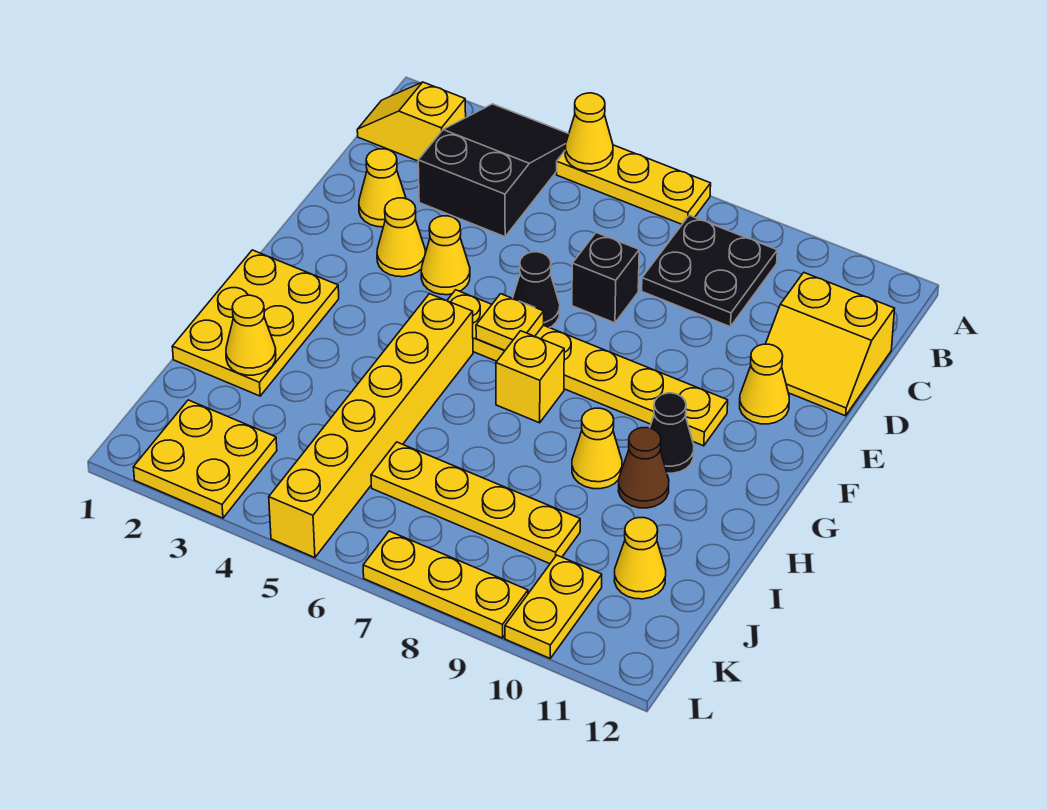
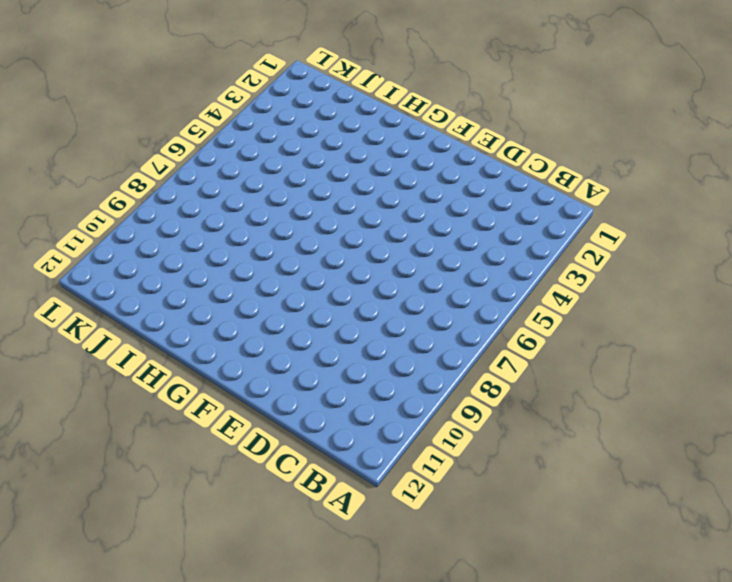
none -> black 2x3 slope [418,104,569,237]
none -> yellow 1x3 plate [557,145,711,224]
none -> yellow 1x2 slope [357,82,466,161]

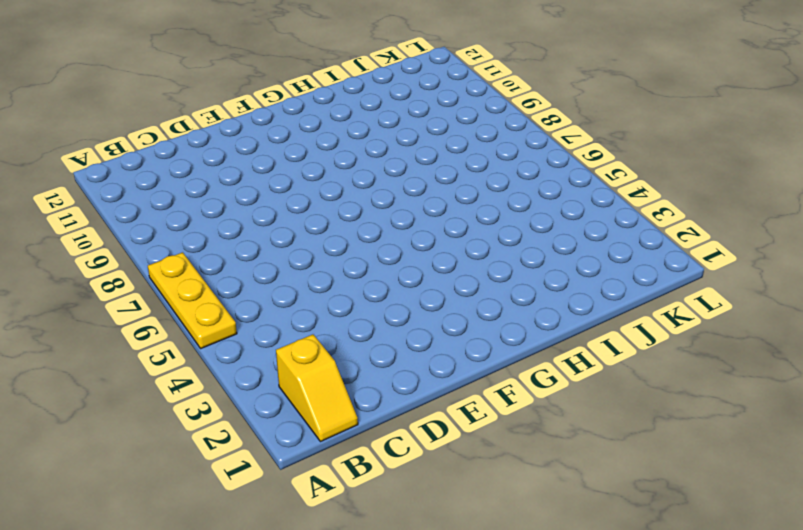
none -> black 2x3 slope [418,104,569,237]
none -> black 2x2 plate [642,215,777,327]
none -> yellow 2x2 slope [766,273,895,416]

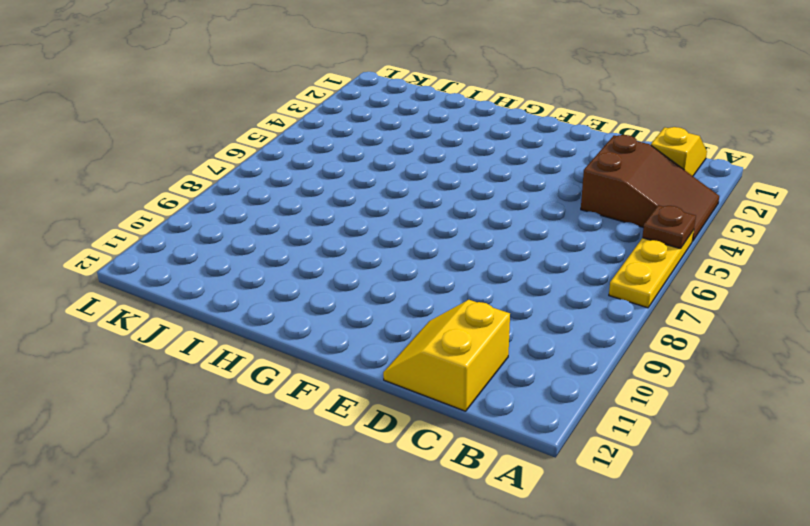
brown 2x3 slope [581,135,719,241] -> black 2x3 slope [418,104,569,237]
brown 1x1 plate [642,205,696,249] -> yellow 1x1 cone [565,93,613,171]
none -> black 2x2 plate [642,215,777,327]
none -> yellow 1x1 cone [359,149,406,227]
none -> black 1x1 brick [572,233,639,323]

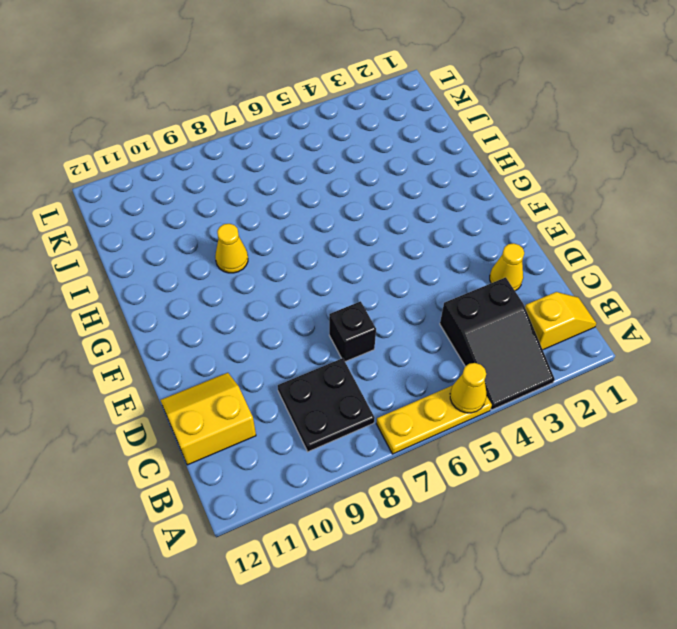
none -> yellow 1x1 cone [377,198,425,277]
none -> yellow 1x1 cone [421,216,470,295]
none -> black 1x1 cone [513,252,560,328]

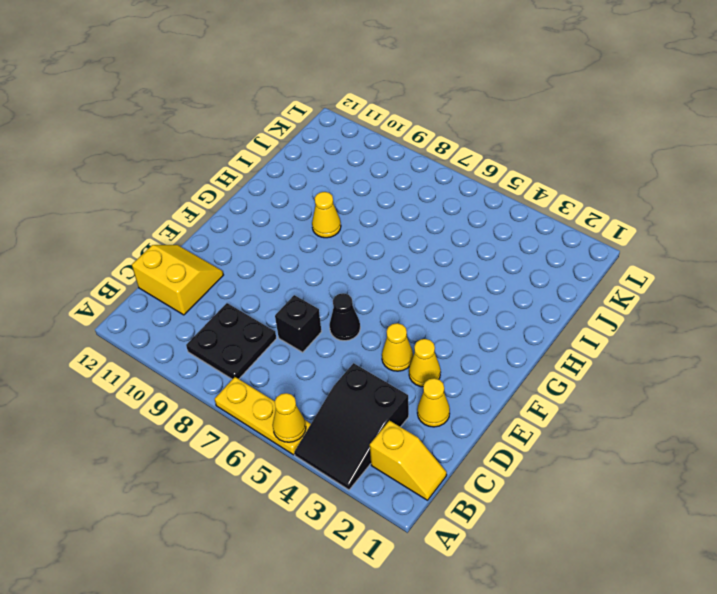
none -> yellow 1x1 cone [740,344,789,424]
none -> yellow 1x6 plate [447,290,728,446]
none -> yellow 2x3 plate [172,250,339,396]

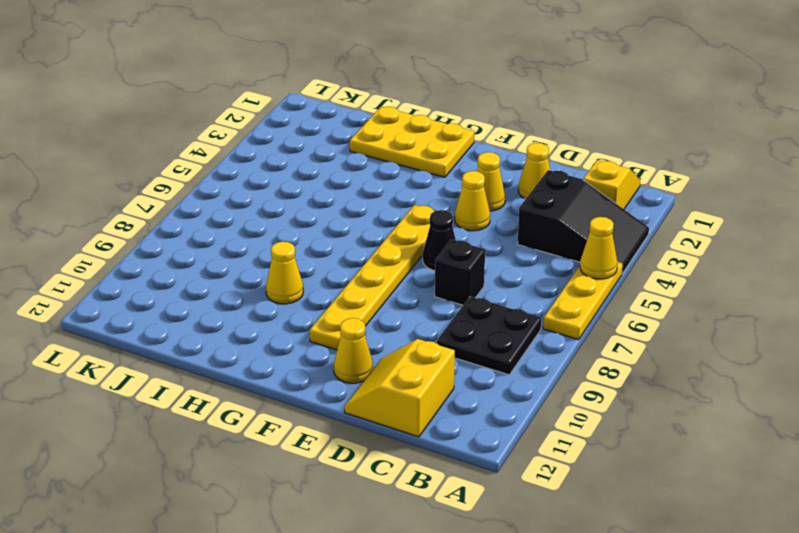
none -> yellow 1x6 brick [269,294,473,558]
none -> yellow 1x1 brick [496,331,564,423]
none -> black 1x1 cone [650,393,694,473]

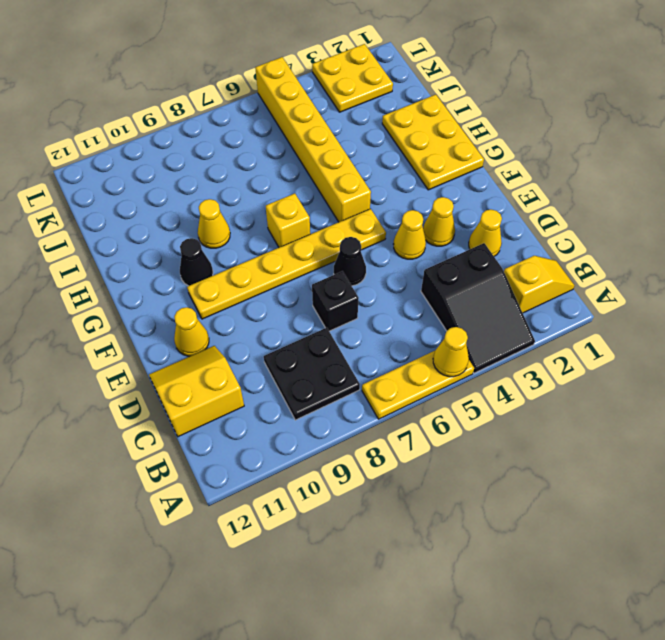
none -> brown 1x1 cone [618,428,669,508]
none -> yellow 1x4 plate [371,442,580,564]
none -> yellow 1x1 cone [614,517,666,599]

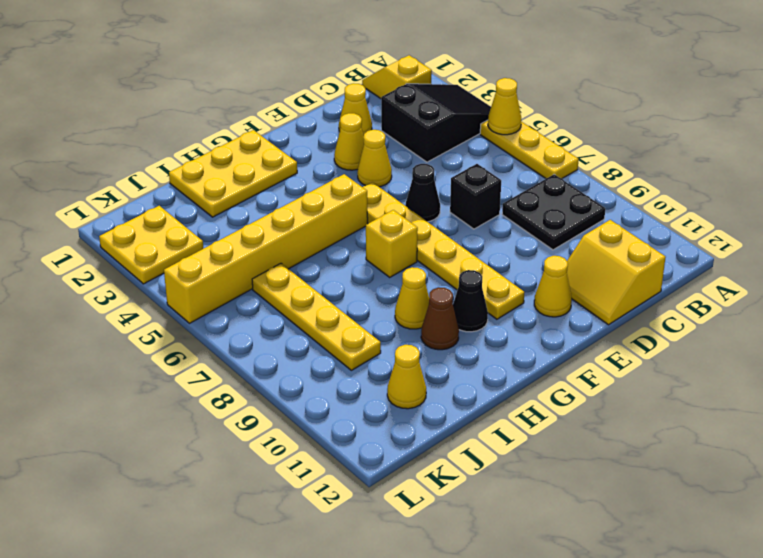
none -> yellow 1x2 plate [505,555,602,658]
none -> yellow 1x3 plate [363,531,528,638]
none -> yellow 1x1 plate [476,294,544,350]

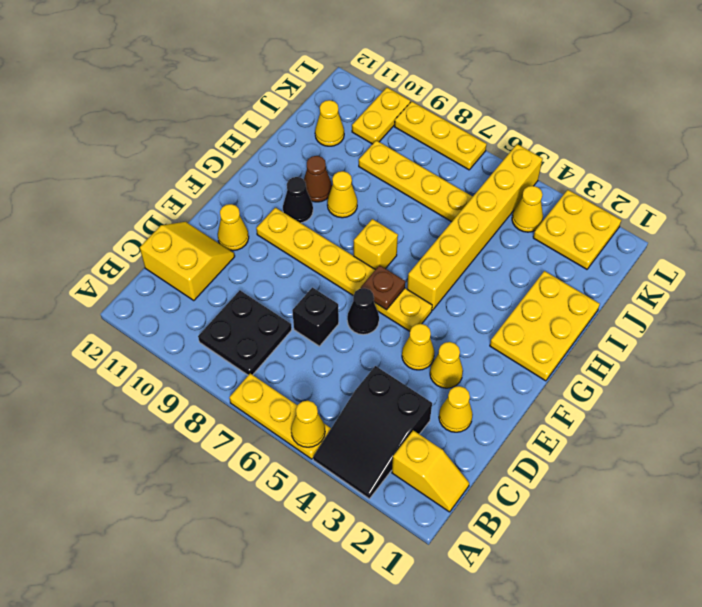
brown 1x1 plate [361,265,405,310] -> yellow 1x1 plate [476,294,544,350]
yellow 1x1 cone [512,186,543,232] -> yellow 1x1 cone moved to [226,295,276,375]

